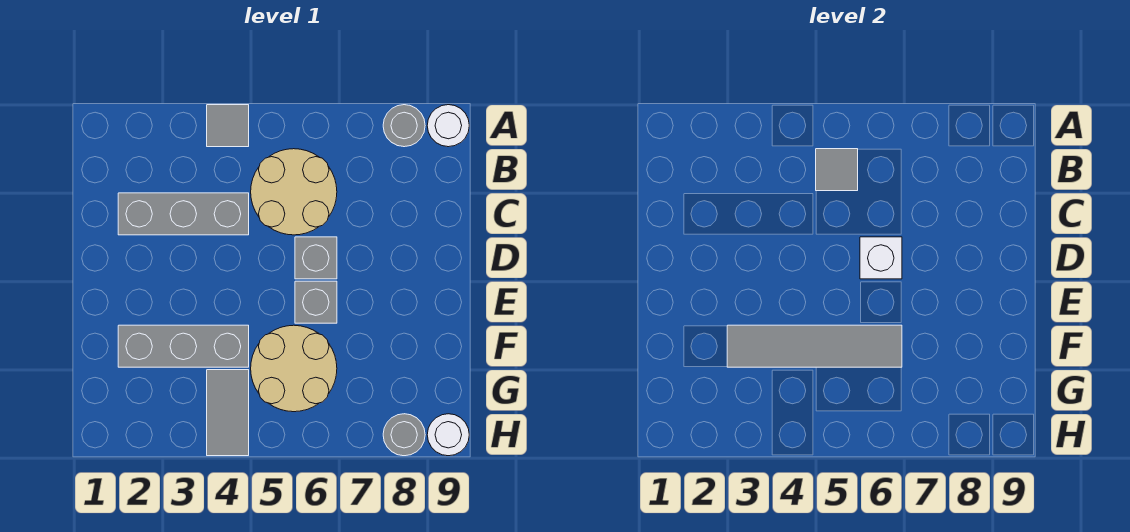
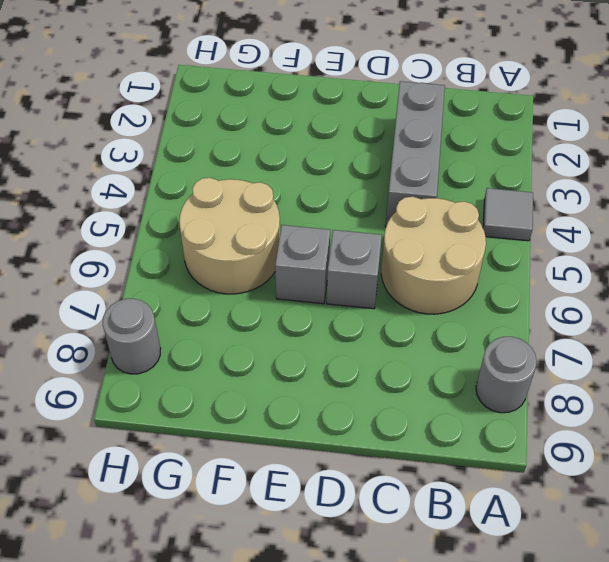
none -> white 1x1 round brick [427,105,469,147]
none -> grey 1x3 brick [118,325,249,367]
none -> grey 1x2 tile [207,370,249,456]

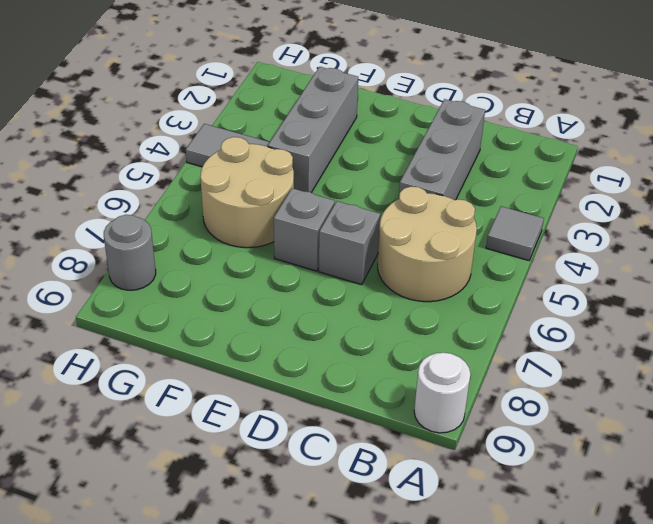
none -> grey 1x1 round brick [383,105,425,147]
none -> white 1x1 round brick [427,414,469,456]
none -> grey 1x1 tile [816,149,858,191]

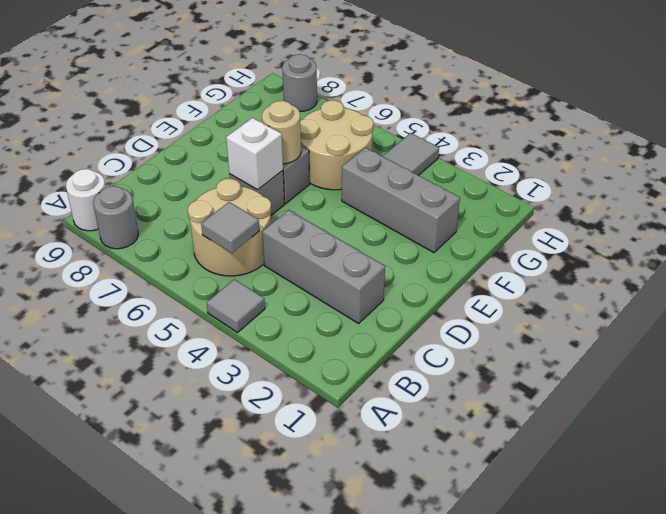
tan 1x1 round brick [262,101,301,164] -> none
none -> white 1x1 round brick [427,414,469,456]
none -> grey 1x4 tile [727,325,902,367]

